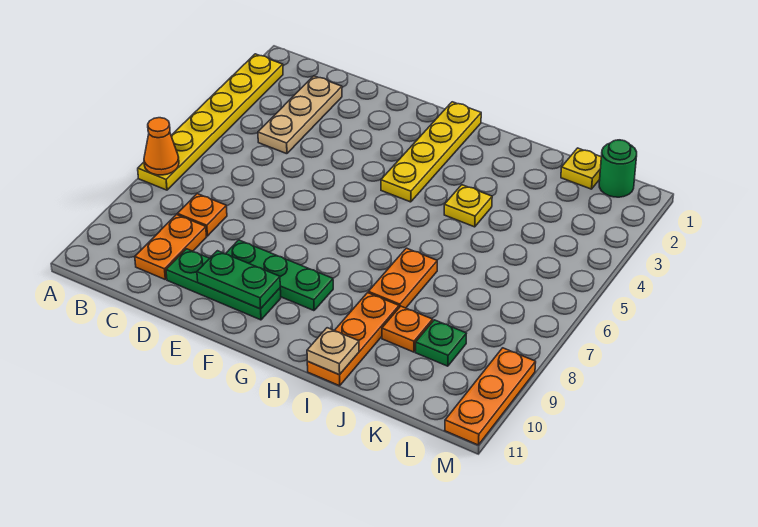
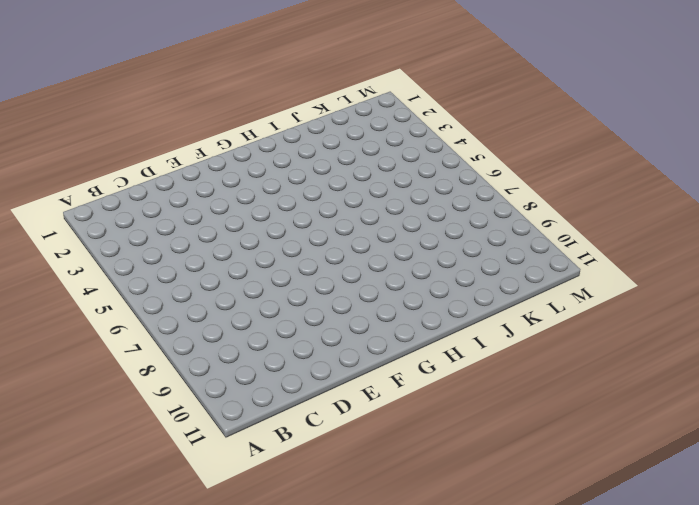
none -> yellow 1x6 plate [138,54,283,190]
none -> tan 1x3 plate [258,76,342,154]
none -> orange 1x1 plate [177,194,227,236]

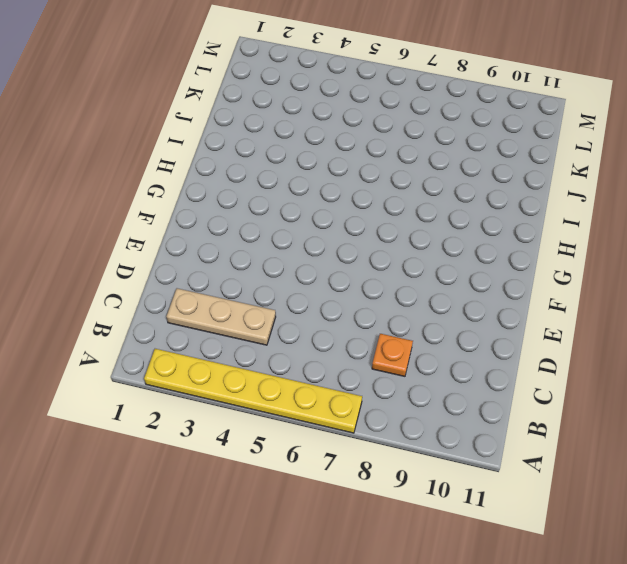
none -> orange 1x2 plate [135,215,206,279]
none -> green 1x3 plate [166,249,281,320]
none -> green 1x3 plate [226,240,333,311]

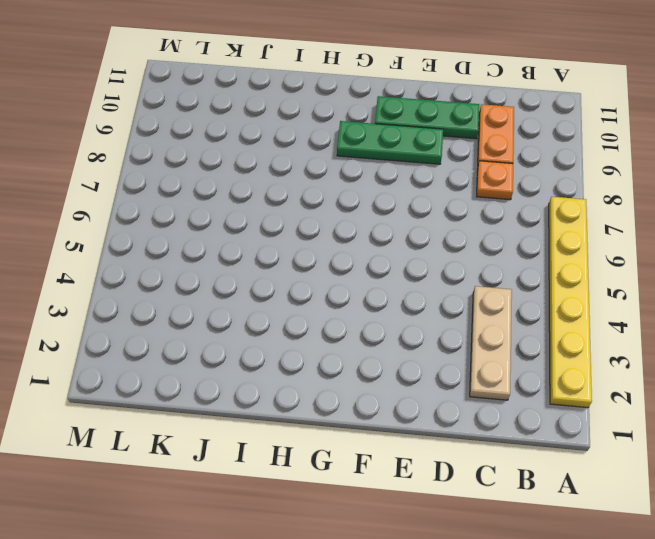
none -> yellow 1x4 plate [381,102,481,202]
none -> yellow 1x1 plate [444,185,492,227]
none -> orange 1x2 plate [368,248,437,308]

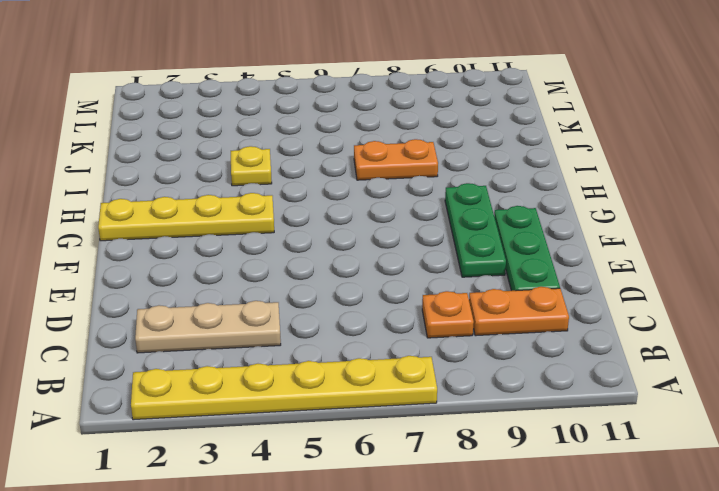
none -> orange 1x3 plate [307,293,399,386]
none -> orange 1x1 plate [382,306,433,352]
none -> yellow 1x1 plate [561,148,601,189]

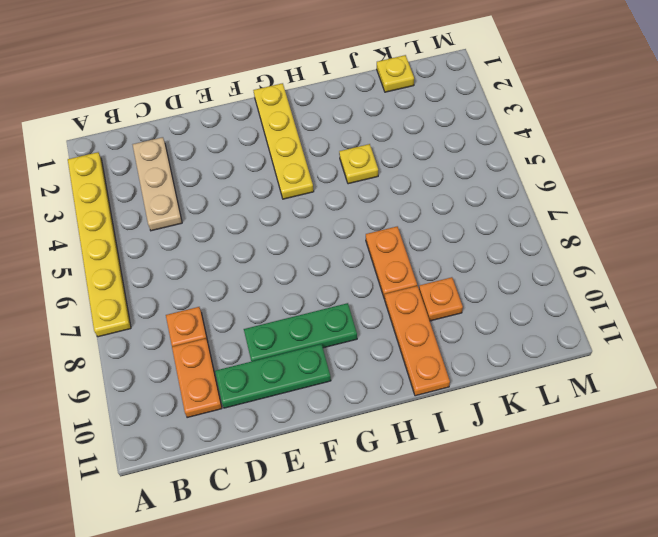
none -> green 1x1 plate [415,320,467,366]
none -> green 1x1 round brick [599,140,637,197]
none -> orange 1x3 plate [445,348,536,445]

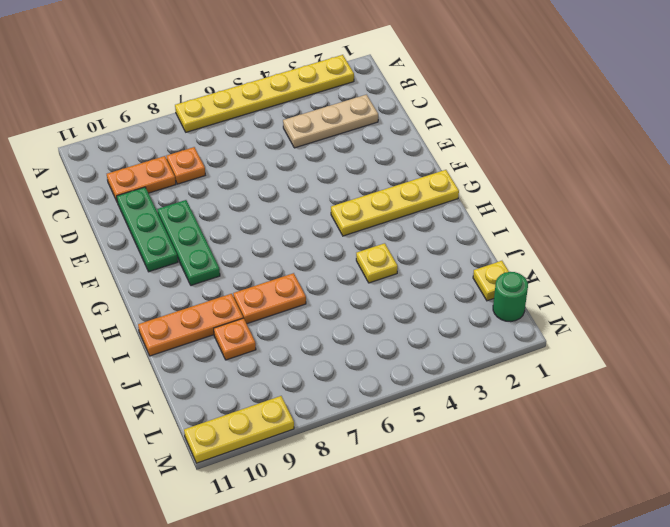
yellow 1x3 plate [184,396,294,463] -> orange 1x3 plate [445,348,536,445]
none -> green 1x1 plate [415,320,467,366]
none -> orange 1x1 cone [144,118,179,175]
none -> green 1x2 plate [197,251,280,309]

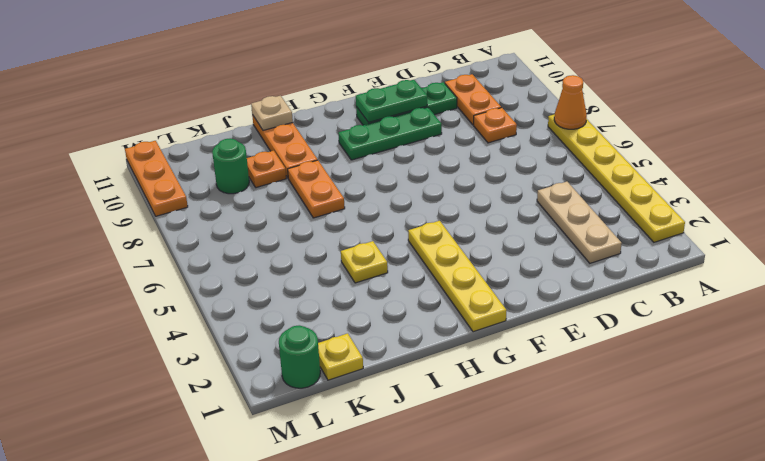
green 1x1 round brick [212,138,249,194] -> green 1x1 plate [415,320,467,366]

